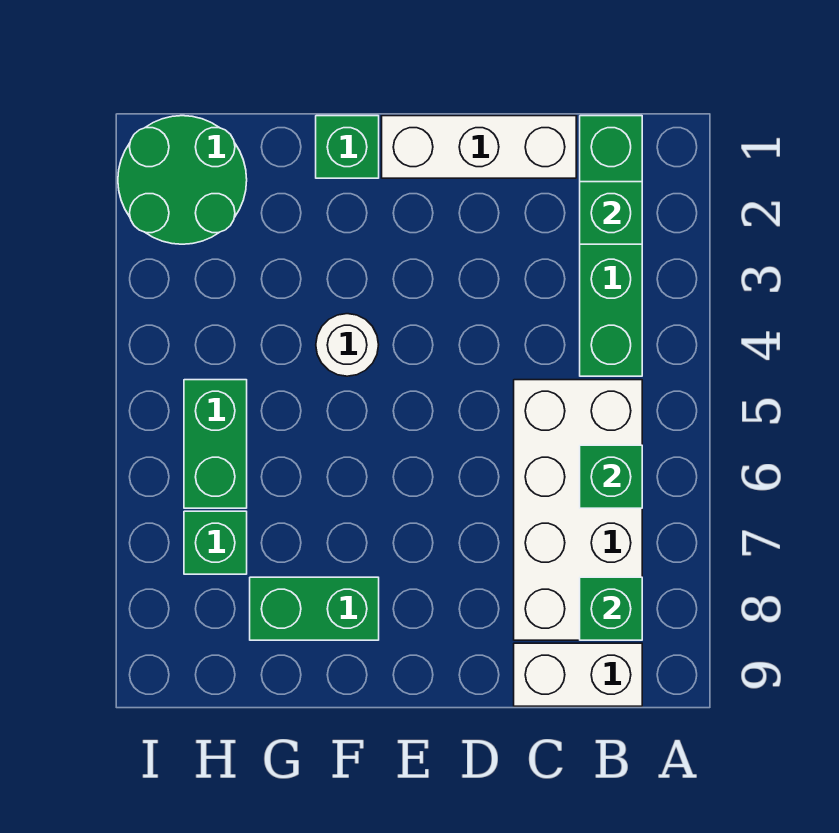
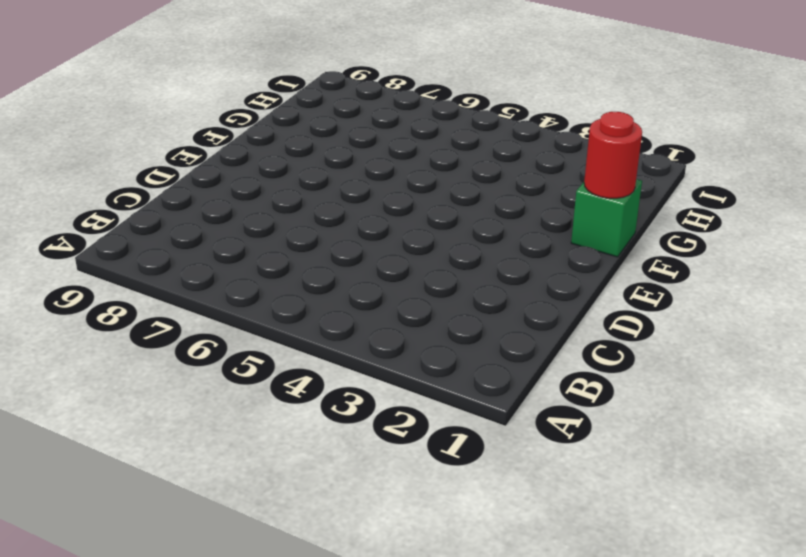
red 1x1 round brick [584,112,642,198] -> none
none -> green 1x4 brick [580,116,642,376]
none -> white 2x4 brick [514,380,642,640]
none -> white 1x2 brick [514,643,642,706]

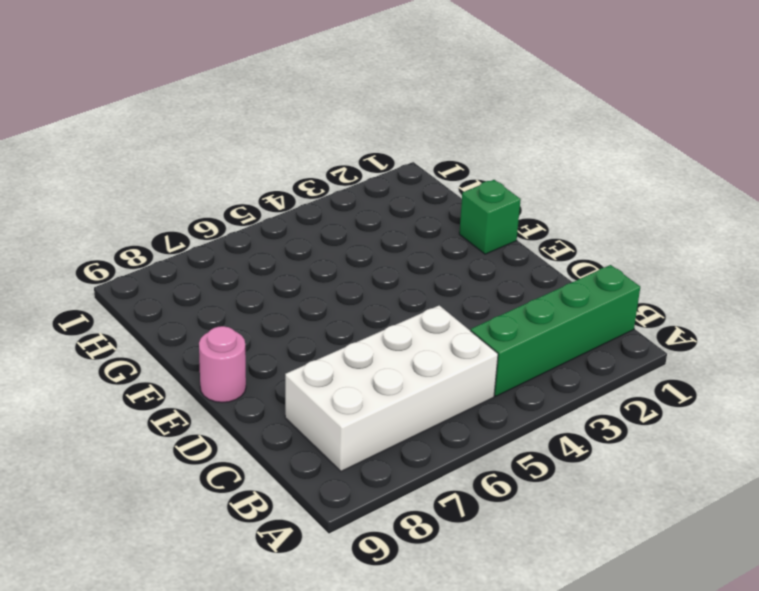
pink 1x1 round brick [199,326,246,402] -> none
none -> white 1x2 brick [514,643,642,706]
none -> white 1x3 brick [382,116,576,178]
none -> white 1x1 round brick [316,314,379,376]

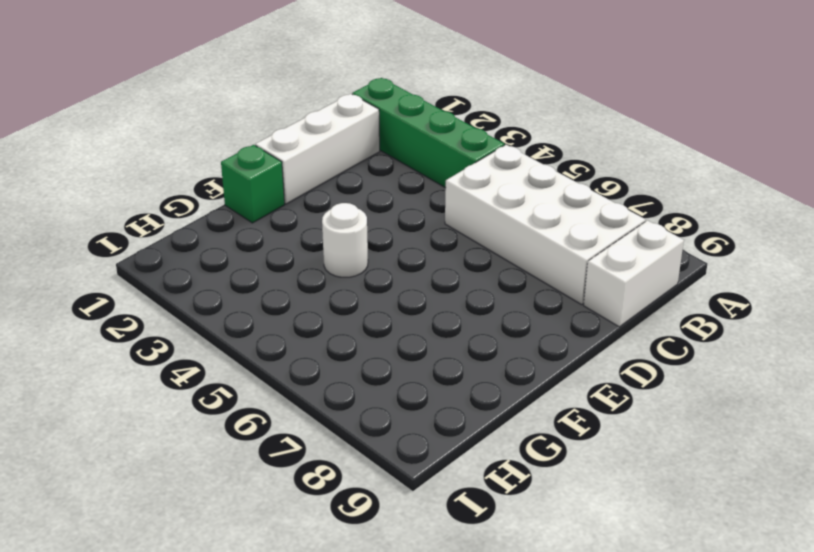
none -> green 1x2 brick [250,577,379,640]
none -> green 2x2 round brick [118,116,247,244]
none -> green 1x2 brick [184,380,247,508]

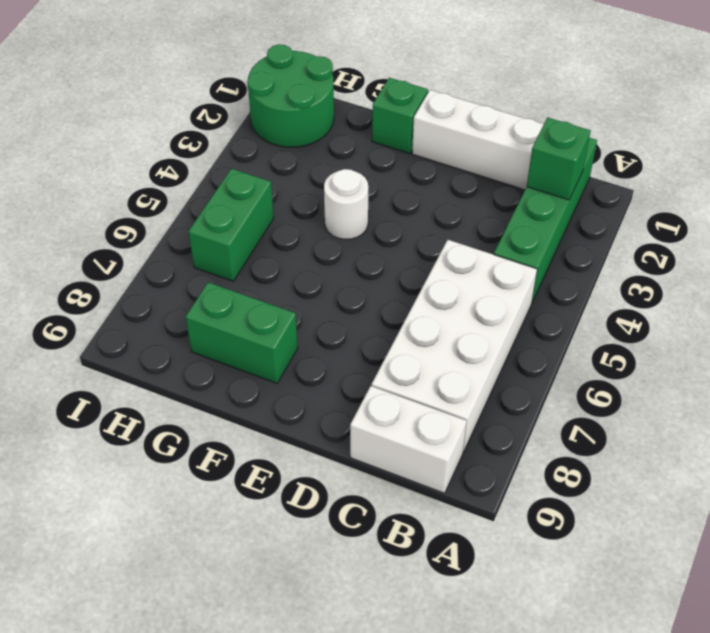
none -> green 1x1 brick [184,511,247,574]
none -> green 1x1 brick [580,445,642,508]
none -> green 1x1 brick [580,577,642,640]

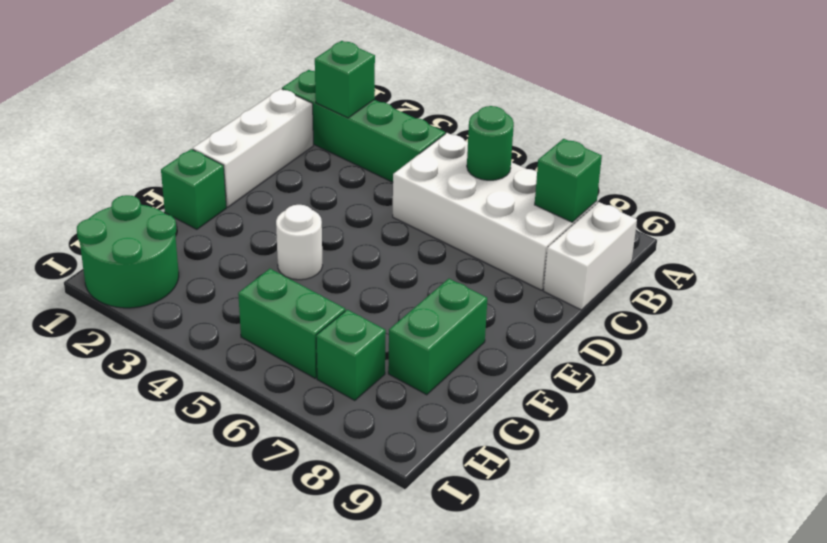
green 1x1 round brick [467,106,514,180] -> green 1x1 brick [580,445,642,508]

